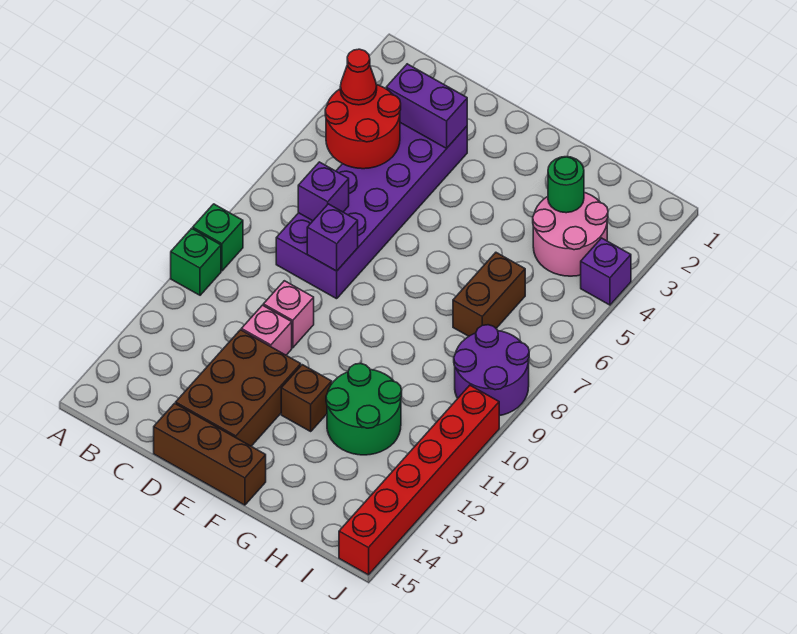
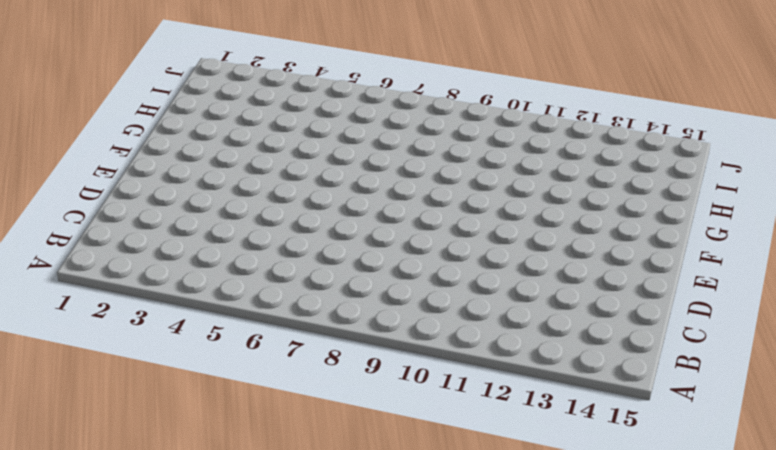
none -> green 1x1 brick [193,204,243,271]
none -> green 1x1 brick [171,228,221,295]
none -> purple 2x6 brick [276,123,467,299]

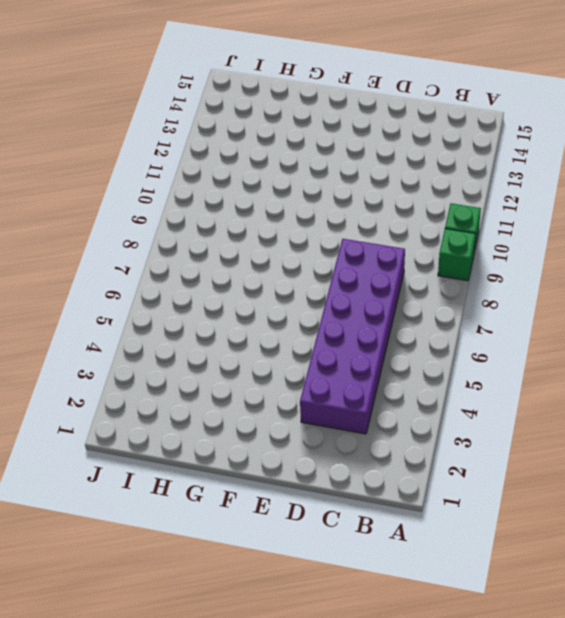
none -> pink 1x1 brick [263,281,314,348]
none -> pink 1x1 brick [241,305,292,355]
none -> brown 2x3 brick [176,330,301,446]

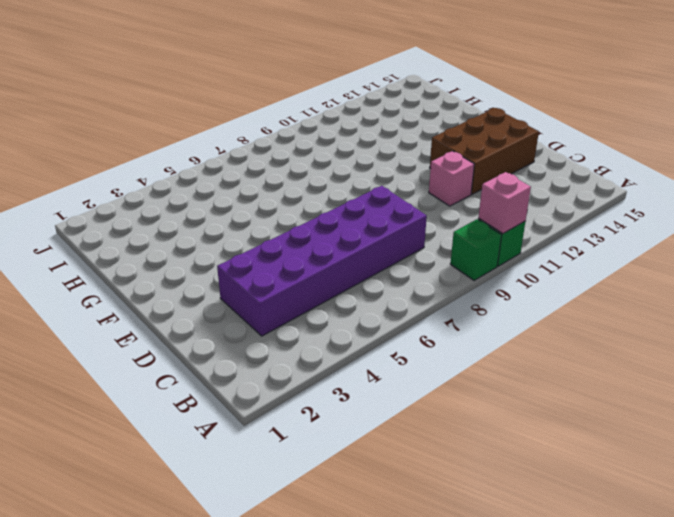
pink 1x1 brick [478,172,531,234] -> pink 1x1 brick moved to [263,281,314,348]
none -> brown 1x3 brick [154,403,266,505]
none -> brown 1x1 brick [281,365,332,431]
none -> green 2x2 round brick [326,363,402,455]

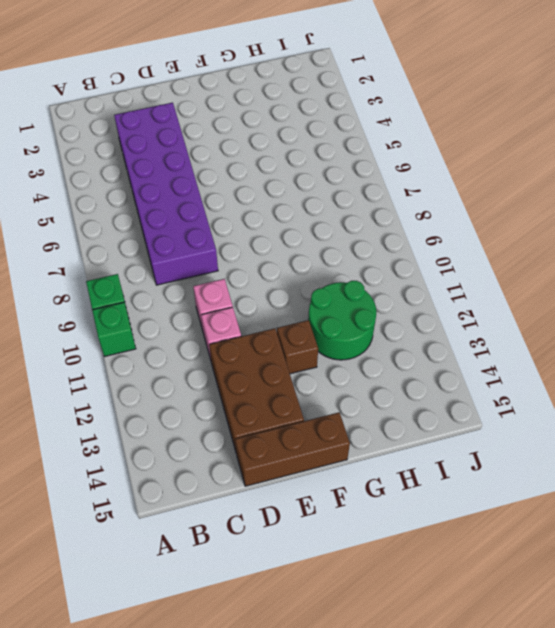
none -> pink 2x2 round brick [533,192,608,276]
none -> brown 1x2 brick [453,253,525,336]
none -> purple 2x2 round brick [454,325,529,416]

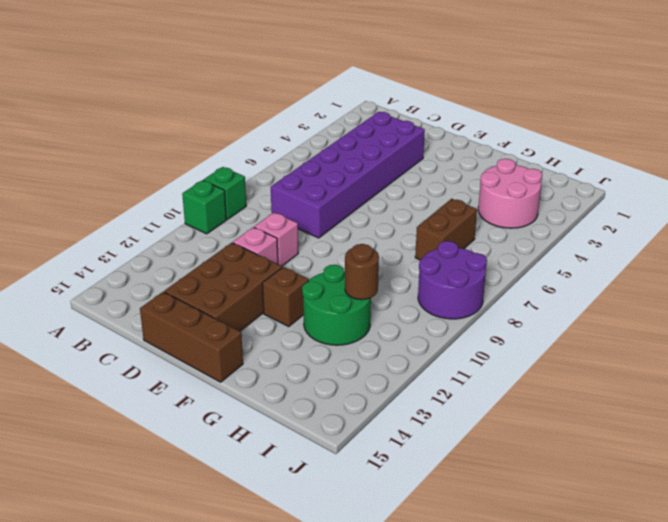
brown 1x1 round brick [345,244,379,300] -> none
none -> purple 1x1 brick [581,238,631,305]
none -> red 1x6 brick [339,385,499,575]
none -> red 2x2 round brick [325,85,401,169]

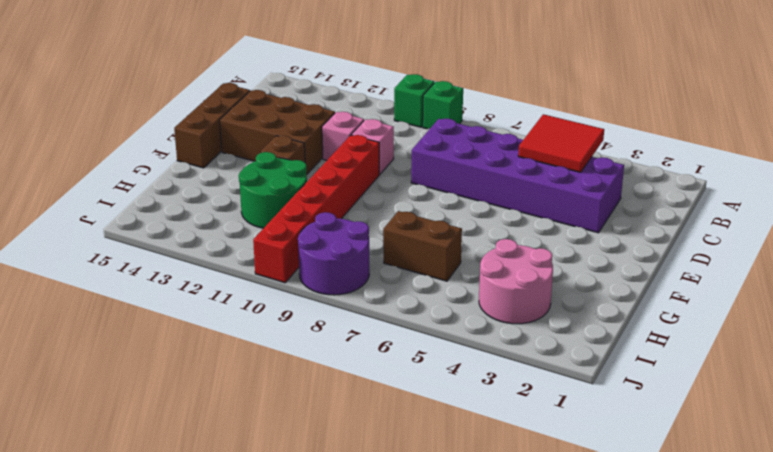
red 2x2 tile [518,114,604,172] -> red 2x2 round brick [325,85,401,169]
red 1x6 brick [253,135,379,283] -> red 1x6 brick turned to [339,385,499,575]
none -> purple 1x1 brick [581,238,631,305]
none -> purple 1x2 brick [386,64,467,148]
none -> purple 1x1 brick [298,162,349,221]

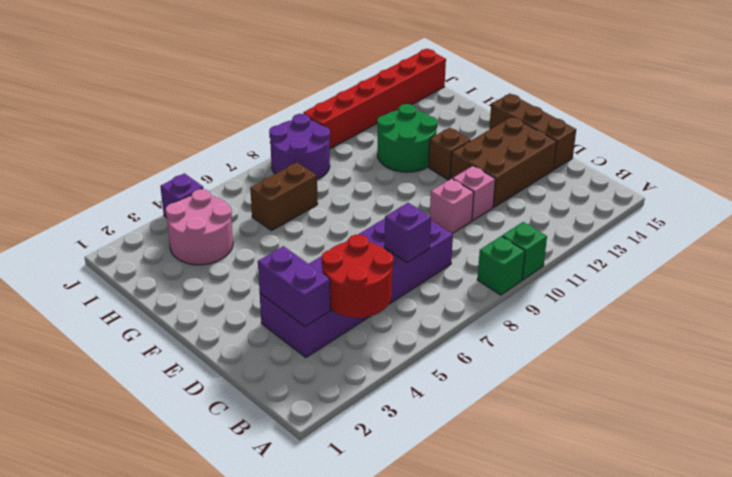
none -> purple 1x1 brick [307,204,358,271]
none -> green 1x1 round brick [548,157,584,213]
none -> red 1x1 cone [340,49,377,105]

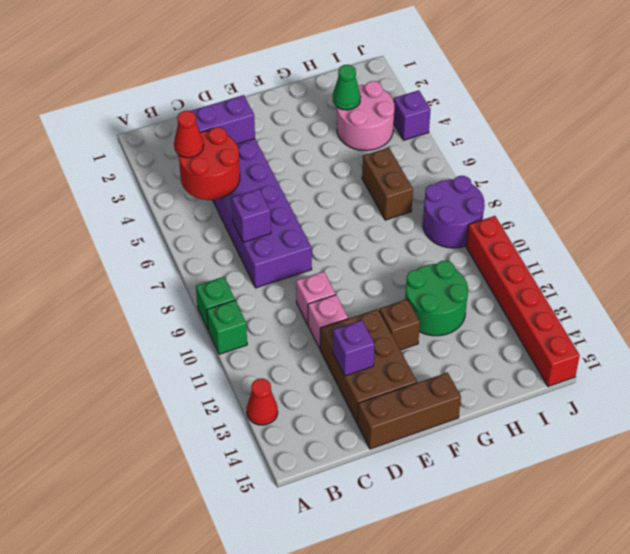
red 1x1 cone [247,378,278,425] -> none
purple 1x1 brick [333,320,375,376] -> purple 1x1 brick moved to [307,204,358,271]
green 1x1 cone [333,65,361,110] -> green 1x1 round brick [548,157,584,213]

